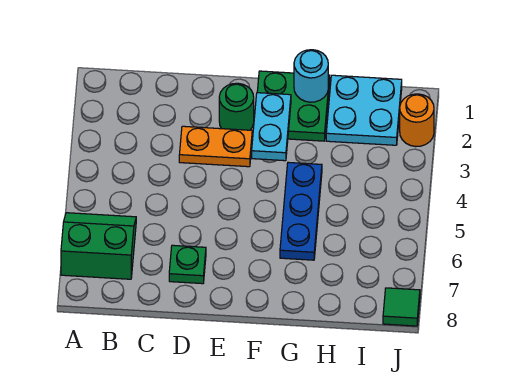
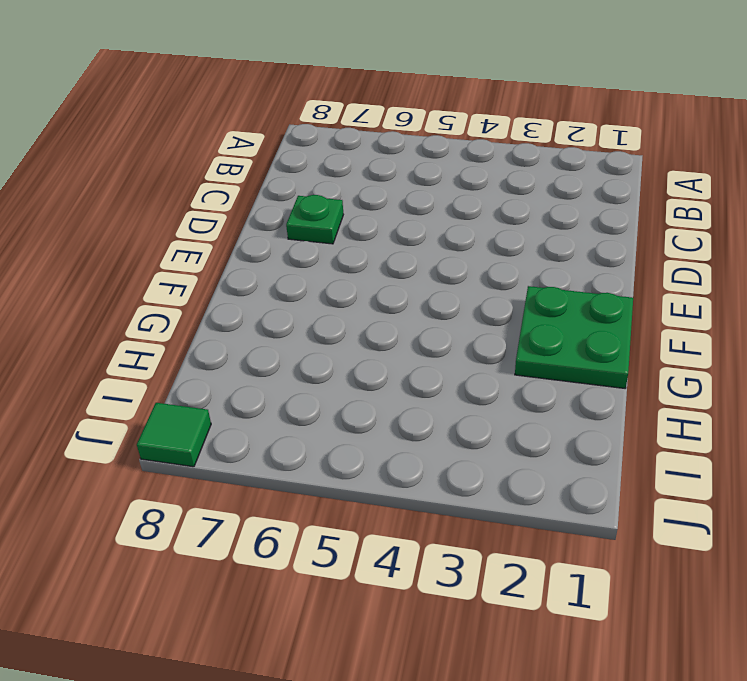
none -> green 2x2 slope [61,213,136,279]
none -> orange 1x2 plate [179,126,252,167]

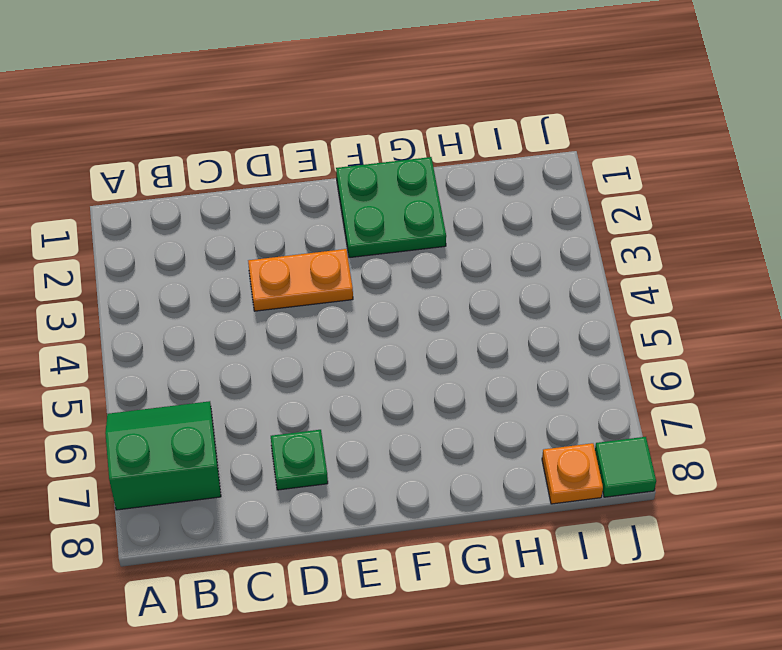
orange 1x1 plate [542,443,603,504] -> none
none -> green 1x1 round brick [219,83,254,130]
none -> blue 1x3 plate [280,162,322,260]

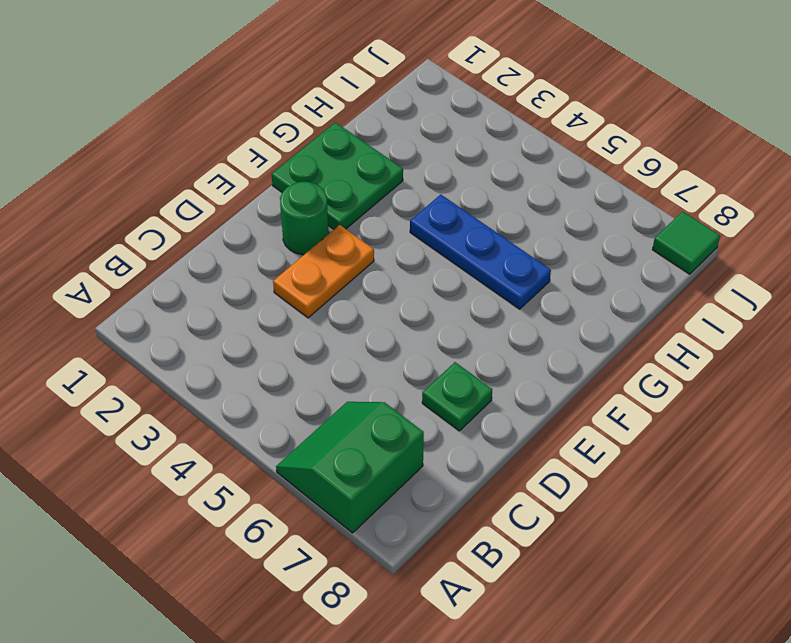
none -> cyan 2x2 plate [326,75,402,145]
none -> orange 1x1 round brick [400,94,434,147]

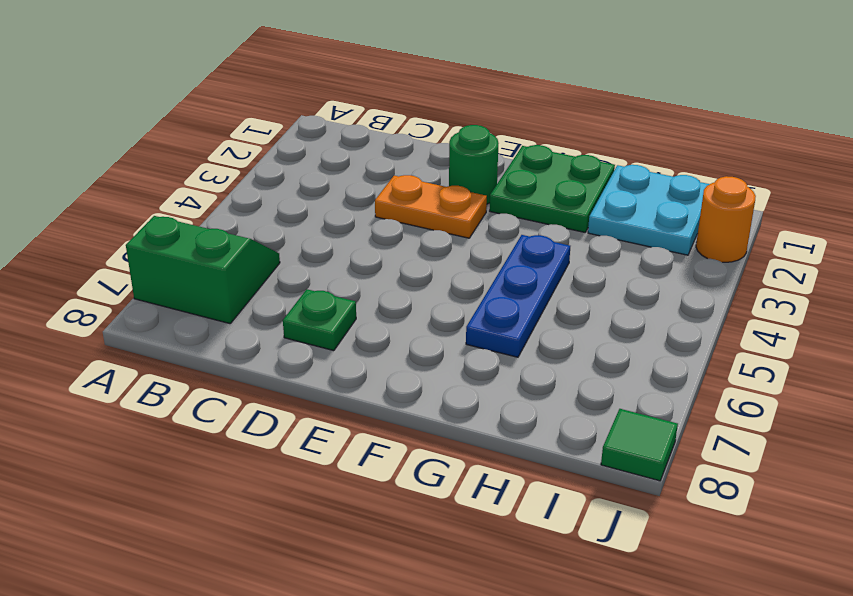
none -> cyan 1x2 plate [252,93,291,161]
none -> cyan 1x1 round brick [294,50,328,102]

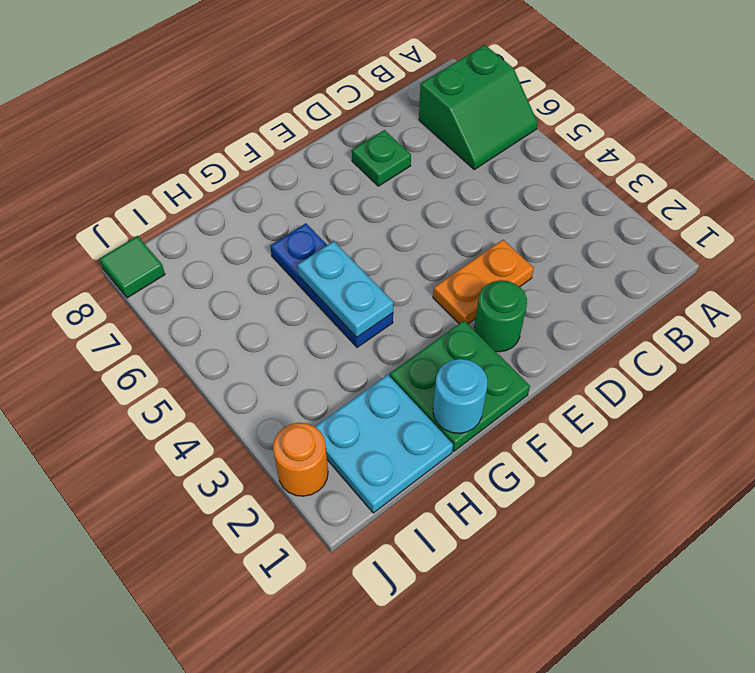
cyan 1x2 plate [297,241,393,337] -> cyan 1x2 plate moved to [252,93,291,161]

